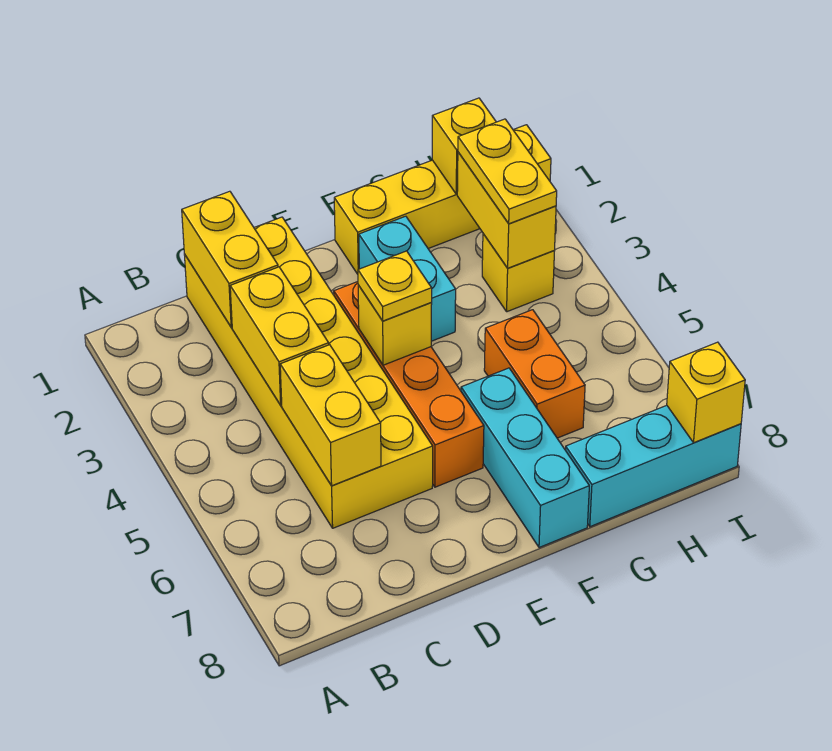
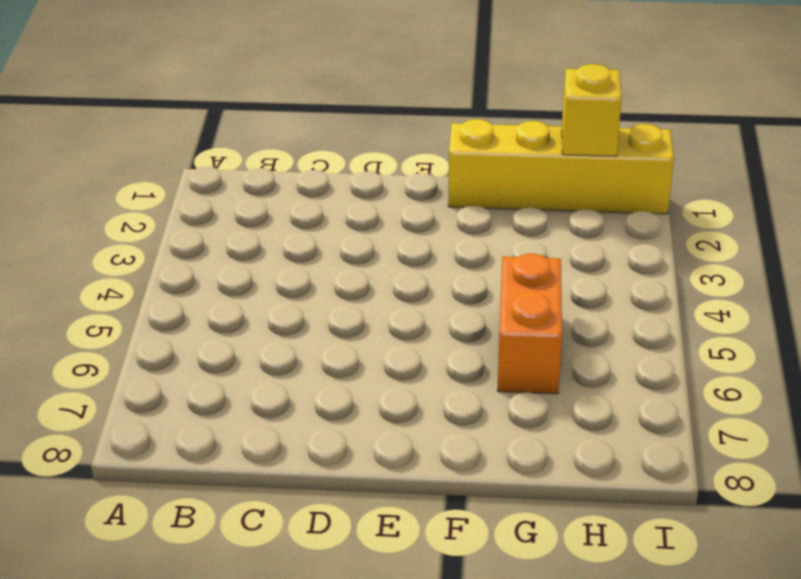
none -> yellow 2x6 brick [184,217,433,528]
none -> orange 1x4 brick [334,282,484,487]
none -> cyan 1x2 brick [359,216,456,341]

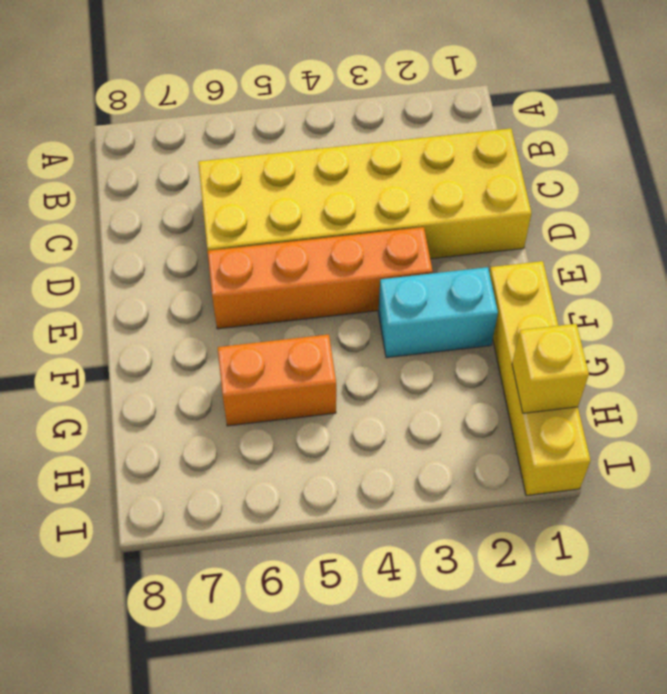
none -> cyan 1x3 brick [461,368,589,548]
none -> cyan 1x3 brick [566,405,741,527]
none -> yellow 1x1 brick [482,234,554,312]

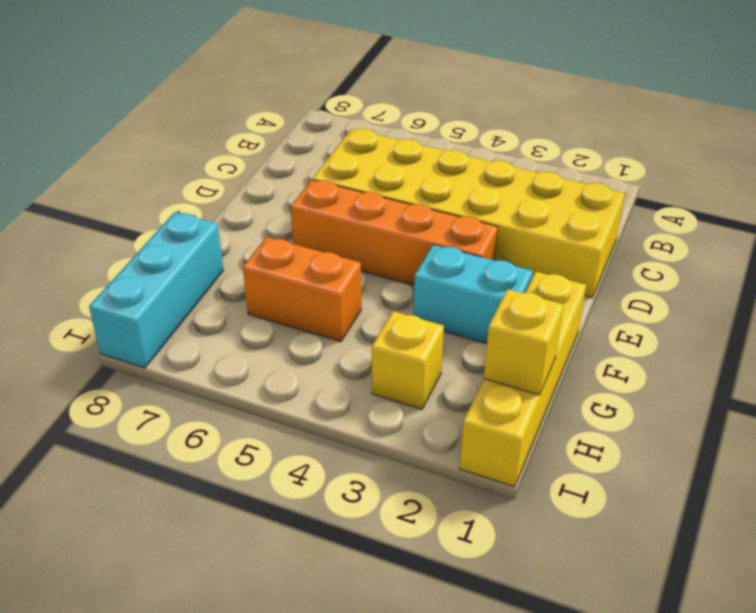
none -> cyan 1x3 brick [461,368,589,548]
none -> yellow 1x2 brick [182,191,278,327]
none -> yellow 1x2 brick [230,267,329,405]

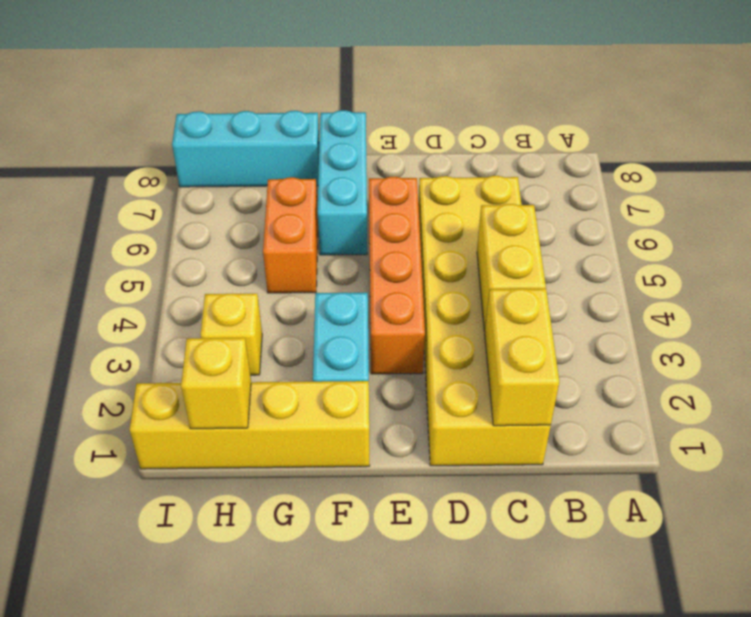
none -> yellow 1x2 brick [280,345,381,486]
none -> yellow 1x1 brick [358,285,432,365]
none -> yellow 1x2 brick [457,152,556,268]

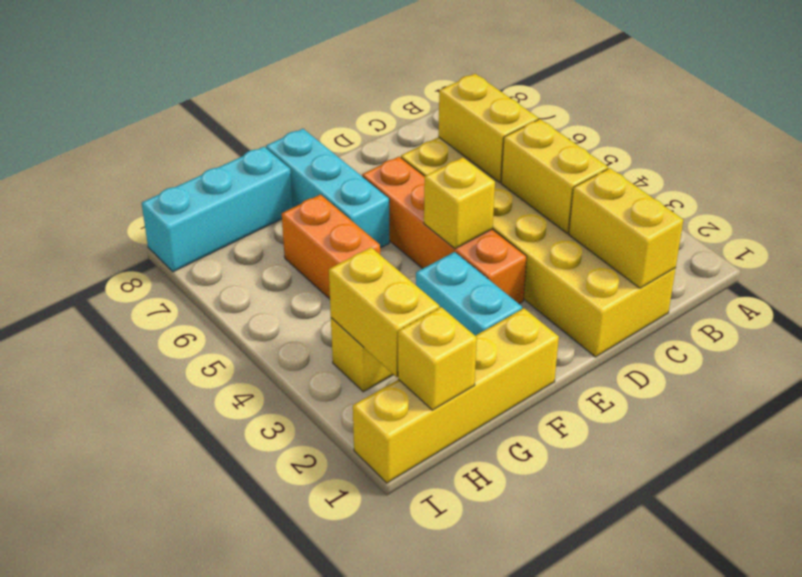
none -> yellow 1x1 brick [667,342,745,443]
none -> yellow 1x1 plate [358,251,432,321]
none -> yellow 1x2 plate [458,119,557,224]

